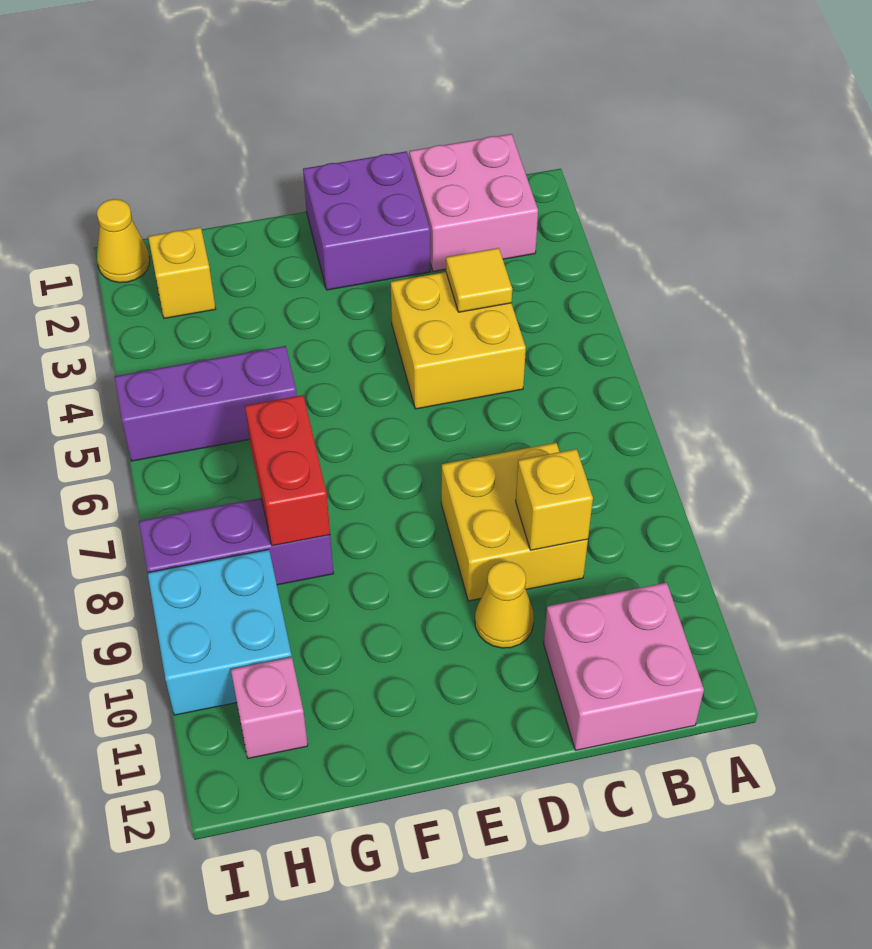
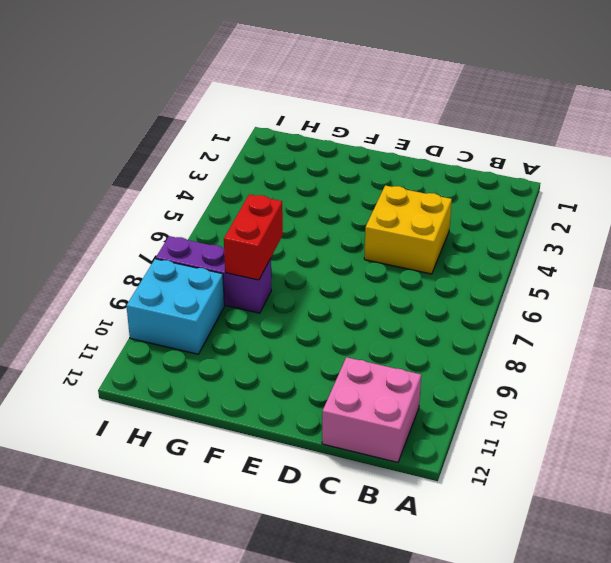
none -> pink 2x2 brick [409,134,538,271]
none -> yellow 2x2 brick [441,443,588,601]
none -> purple 2x2 brick [303,151,430,290]

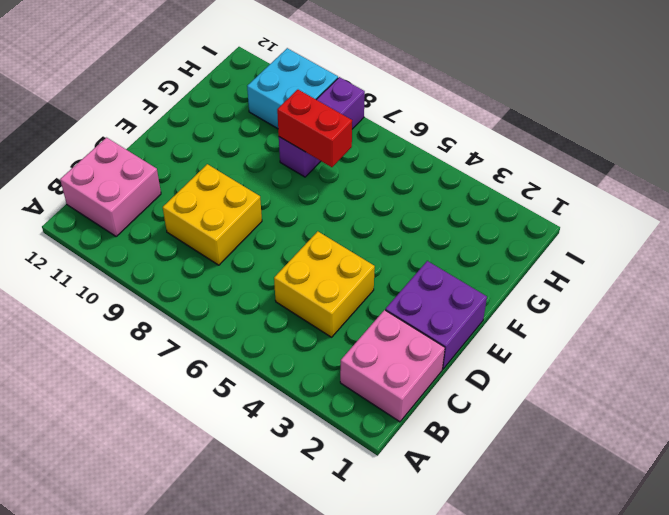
none -> yellow 1x1 cone [475,561,534,648]
none -> purple 1x3 brick [115,346,297,461]
none -> yellow 1x1 brick [148,227,216,318]

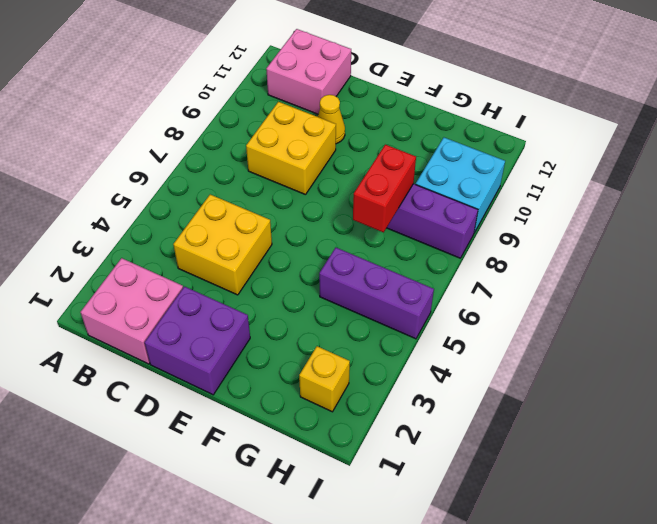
none -> pink 1x1 brick [231,657,308,758]
none -> yellow 1x1 cone [97,199,150,283]
none -> yellow 1x1 tile [446,248,512,312]

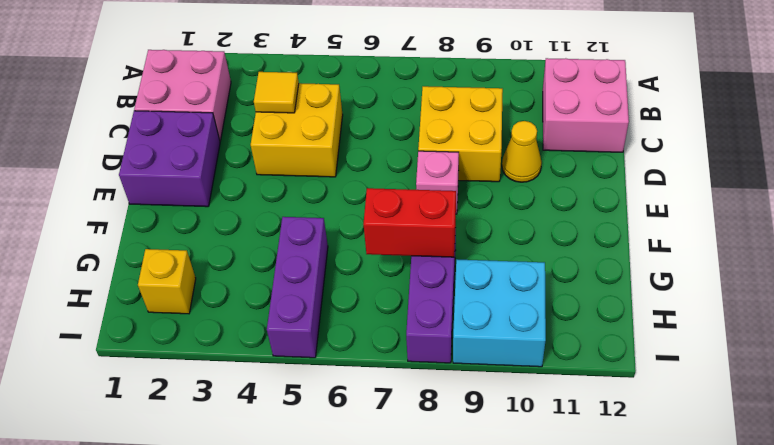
pink 1x1 brick [416,151,459,214] -> pink 1x1 brick moved to [231,657,308,758]
none -> yellow 1x1 cone [97,199,150,283]
none -> yellow 1x1 brick [516,449,593,550]

